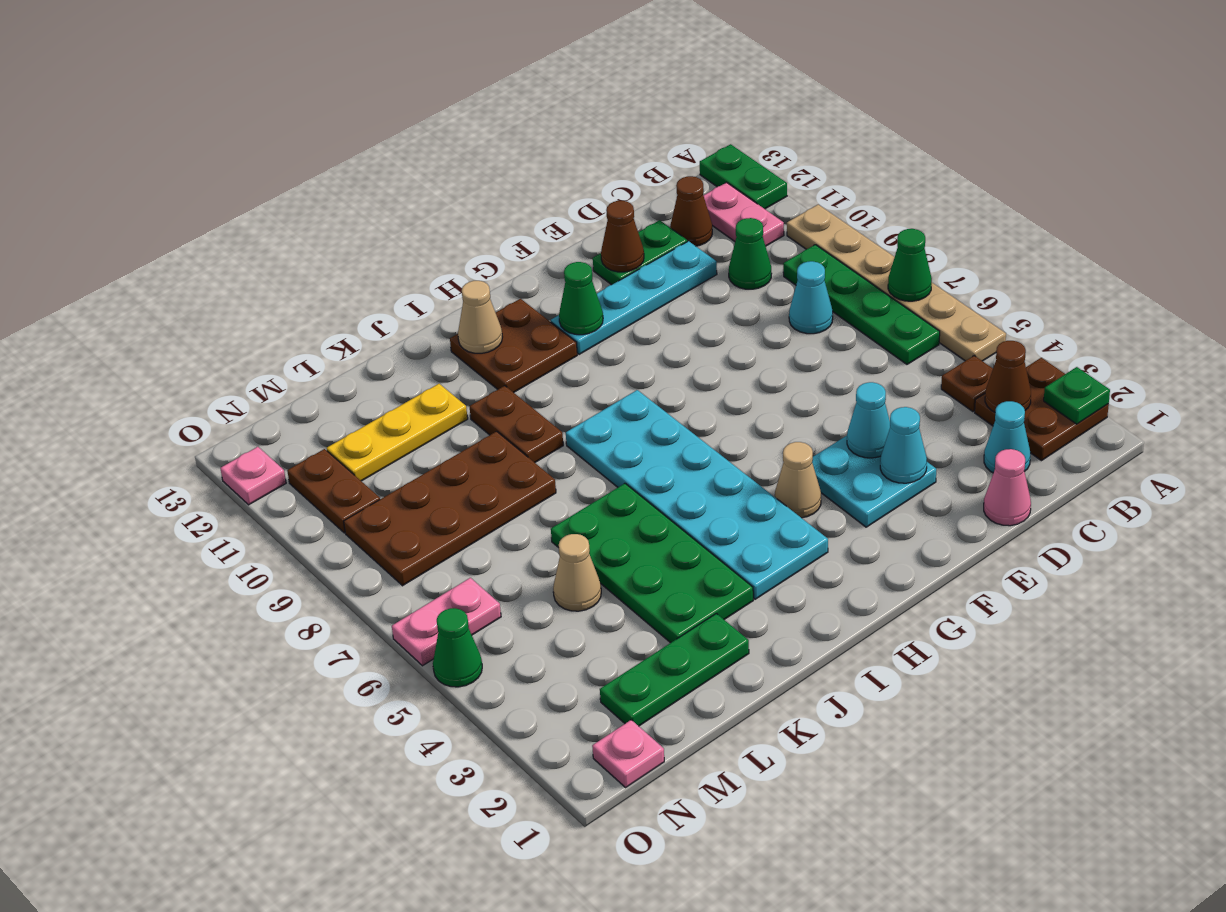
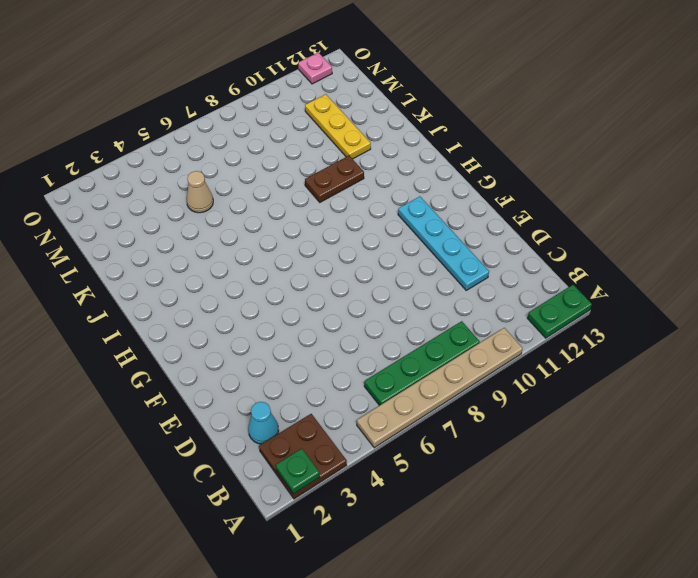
none -> brown 1x1 plate [941,356,993,412]
none -> pink 1x2 plate [704,183,784,246]
none -> cyan 1x1 cone [789,261,833,334]
none -> green 1x1 cone [729,218,772,289]

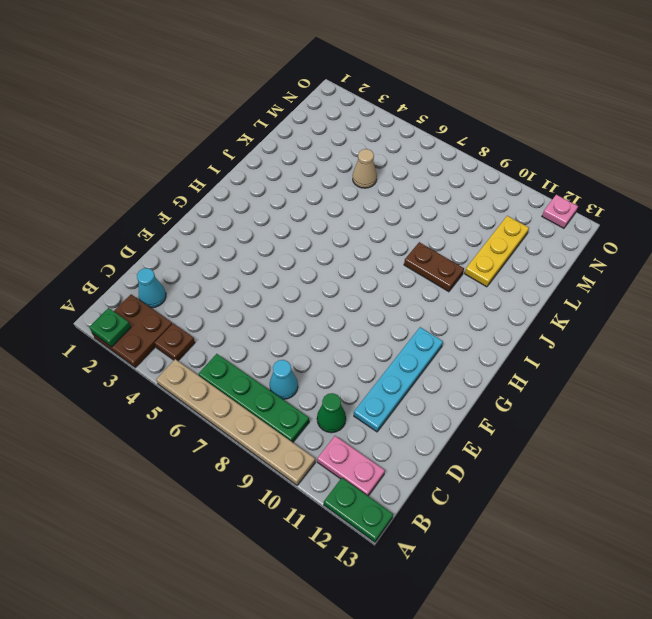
none -> brown 1x1 cone [670,176,712,246]
none -> pink 1x1 cone [984,449,1031,526]
none -> green 1x2 plate [593,220,687,285]
none -> cyan 2x2 plate [812,436,936,527]

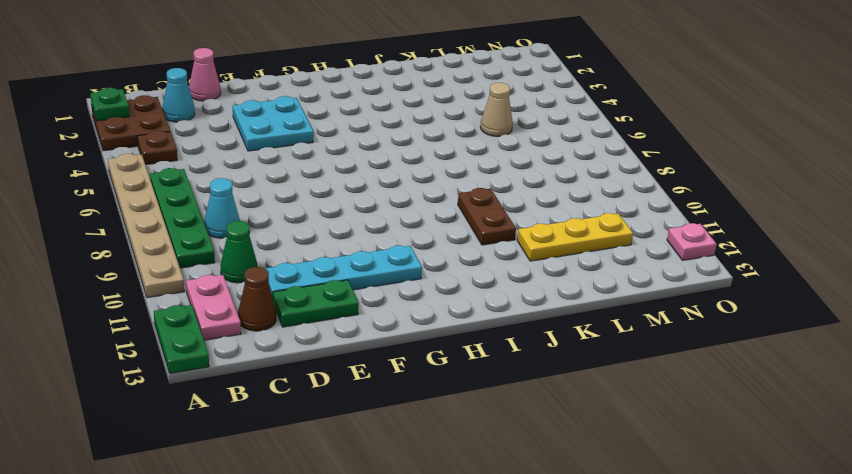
none -> tan 1x1 cone [775,442,821,518]
none -> cyan 2x6 plate [566,390,828,599]
none -> brown 2x2 plate [450,299,577,393]
none -> green 2x4 plate [551,483,753,643]

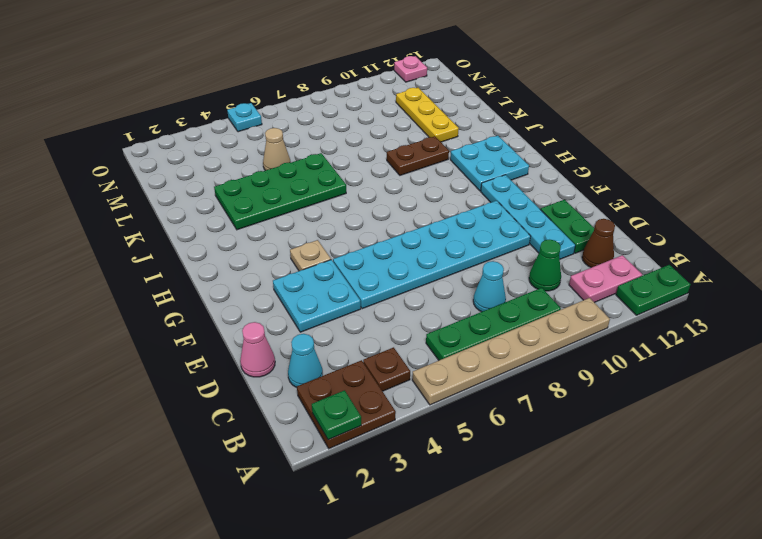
cyan 2x6 plate [333,201,531,309] -> cyan 2x6 plate moved to [566,390,828,599]
tan 1x1 plate [290,240,331,271] -> tan 1x1 cone [775,442,821,518]
cyan 2x2 plate [450,136,529,191] -> brown 2x2 plate [450,299,577,393]
cyan 1x1 plate [227,103,262,132] -> green 1x1 cone [433,608,482,687]
none -> green 1x3 plate [600,613,749,726]
none -> brown 2x4 plate [344,431,556,586]
none -> pink 1x1 plate [592,720,664,787]
none -> pink 1x2 plate [392,578,501,666]

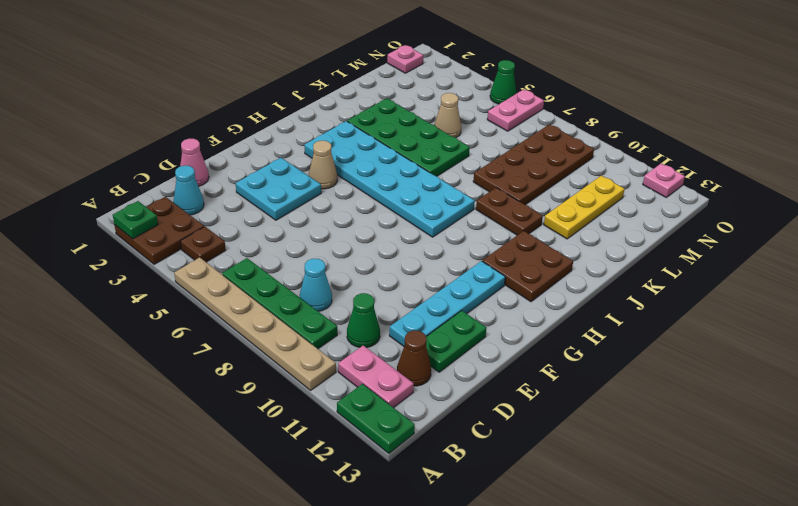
none -> green 1x3 plate [600,613,749,726]
none -> brown 1x2 plate [287,449,380,533]
none -> green 1x1 cone [888,229,932,301]
none -> brown 1x1 cone [985,341,1031,412]

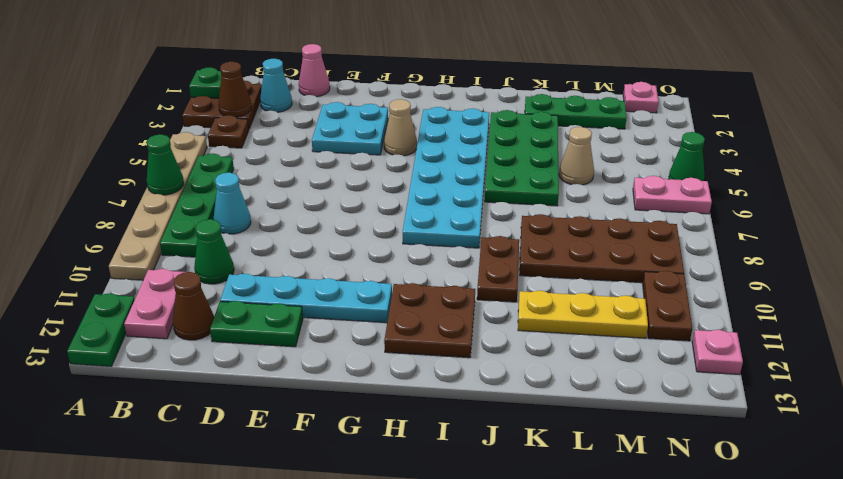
none -> cyan 1x1 cone [880,407,927,483]
none -> cyan 1x1 cone [847,382,890,458]
none -> brown 1x1 cone [601,201,644,272]
none -> green 1x1 cone [559,262,603,335]

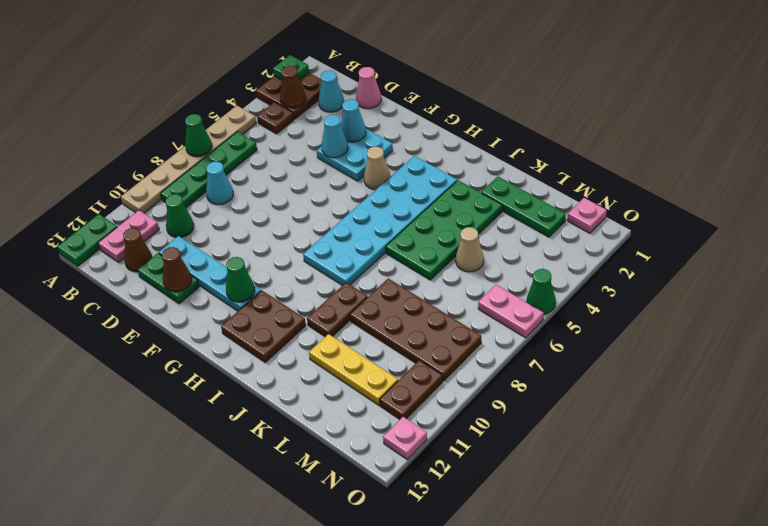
none -> tan 1x1 cone [458,281,502,353]

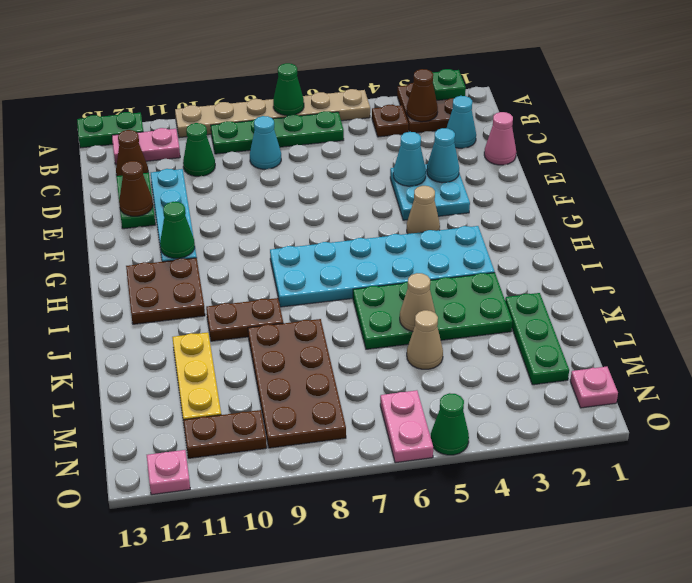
tan 1x1 cone [400,273,435,331] -> tan 1x1 cone moved to [458,281,502,353]

